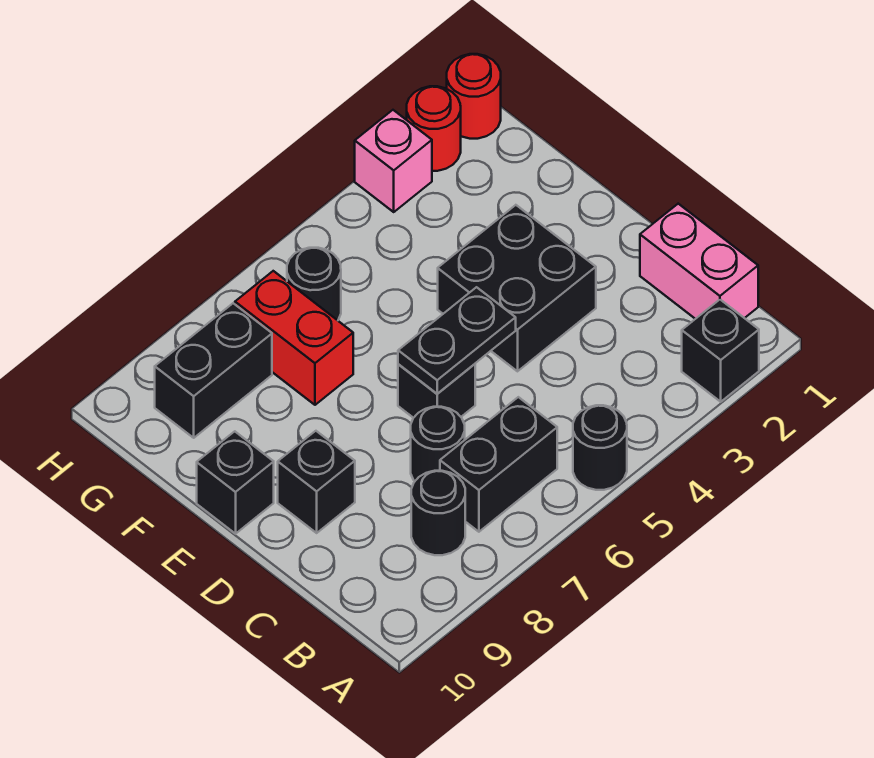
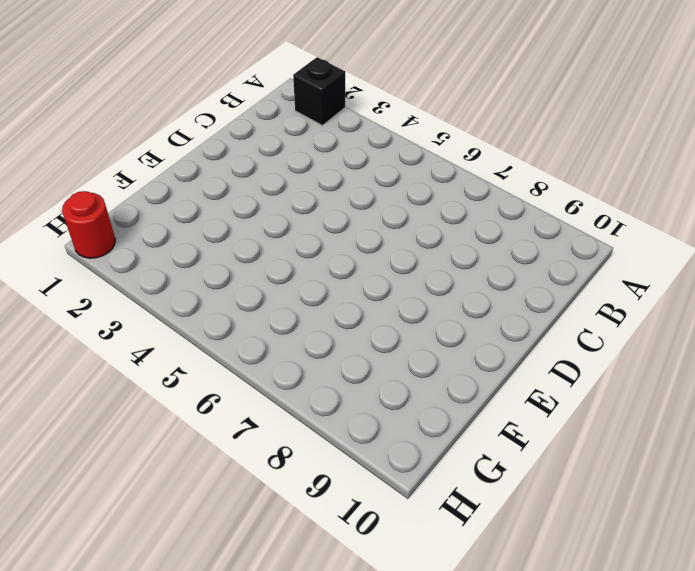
none -> black 1x1 round brick [573,405,627,490]
none -> pink 1x2 brick [640,204,758,319]
none -> black 1x2 brick [440,397,557,532]

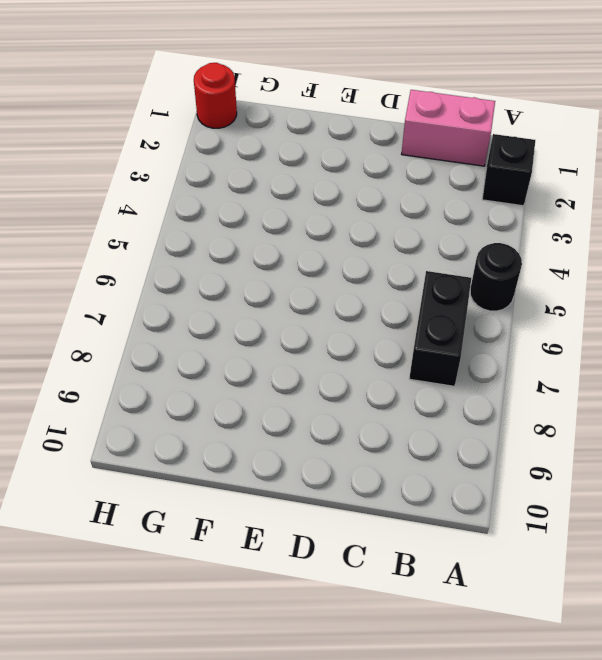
none -> black 1x1 round brick [411,471,465,555]
none -> black 1x1 round brick [411,407,465,481]
none -> black 2x2 brick [438,205,596,371]

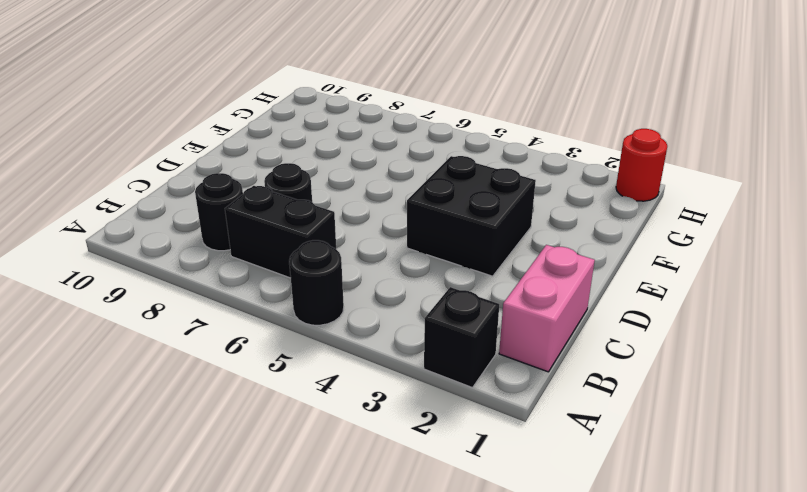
none -> black 1x1 brick [398,364,475,418]
none -> black 1x1 brick [278,431,355,533]
none -> black 1x1 brick [197,431,274,534]

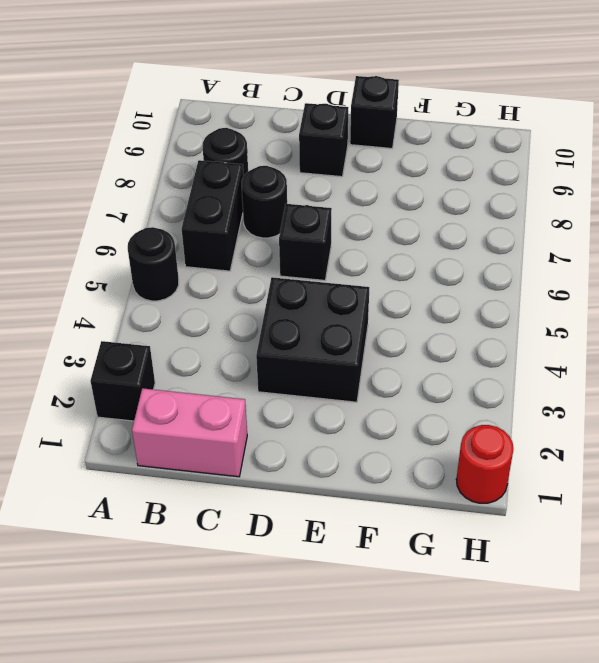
none -> red 1x2 brick [235,271,353,405]
none -> black 1x1 round brick [287,248,341,320]
none -> black 1x2 brick [155,303,272,438]

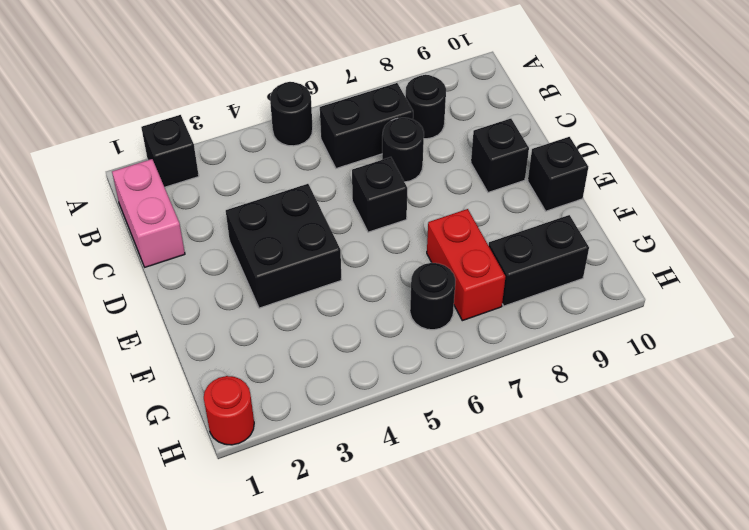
none -> red 1x1 round brick [407,86,461,171]
none -> pink 1x1 brick [355,110,432,212]
none -> black 1x2 plate [398,287,516,394]

